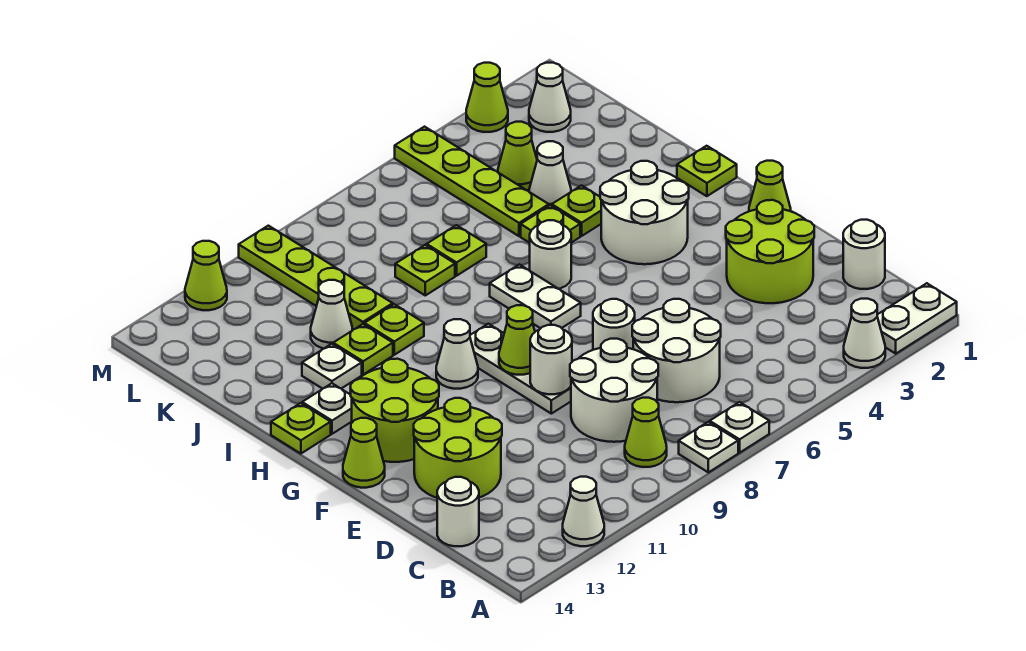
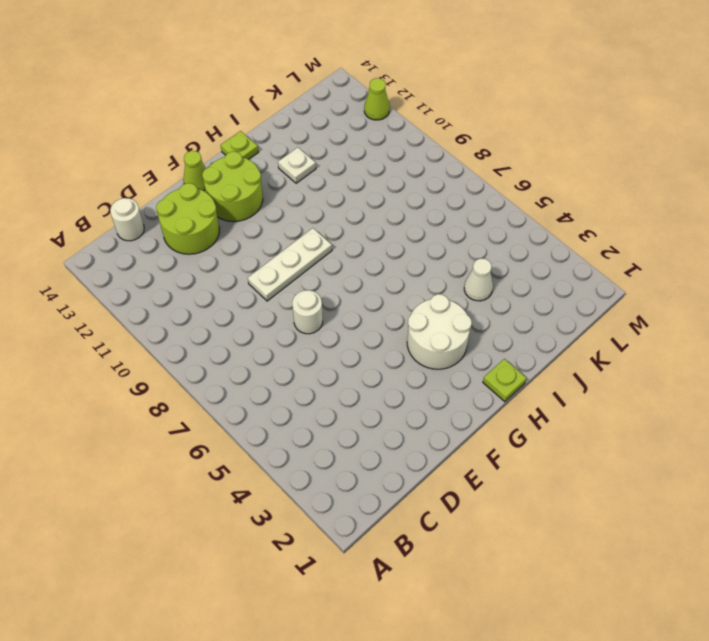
none -> white 1x2 plate [877,283,957,354]
none -> white 1x1 cone [844,299,885,368]
none -> white 1x1 plate [710,402,769,453]
none -> white 1x1 plate [679,422,738,472]

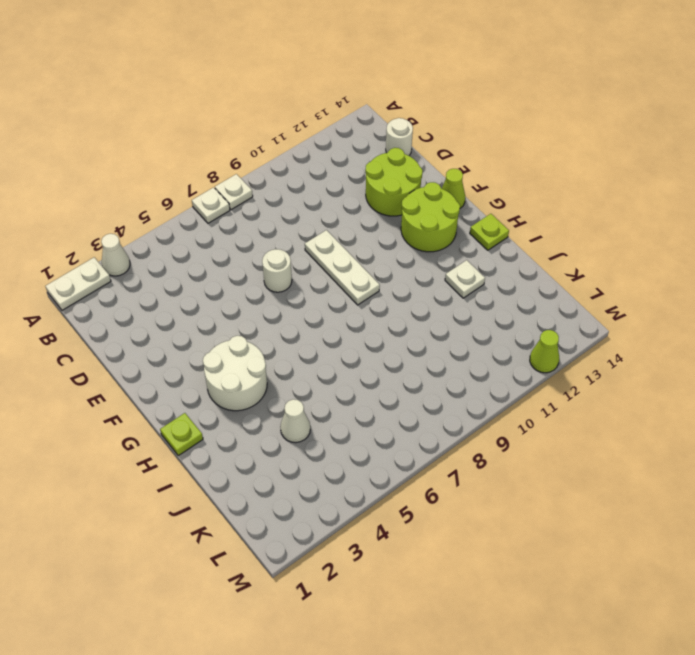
none -> white 1x1 cone [563,477,604,546]
none -> lime 1x1 cone [625,398,667,467]
none -> white 1x1 round brick [843,220,885,289]
none -> white 2x2 round brick [632,299,721,402]

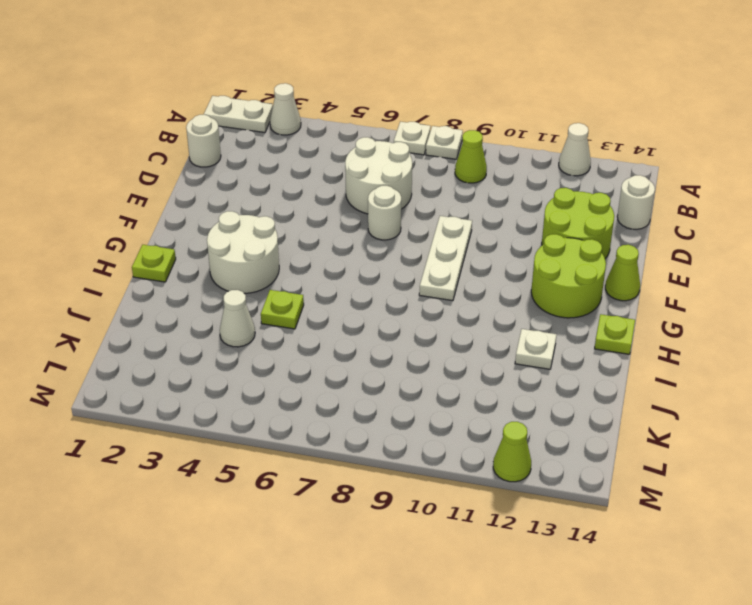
none -> white 2x2 round brick [570,339,658,442]
none -> lime 2x2 round brick [726,200,814,303]
none -> lime 1x1 cone [749,161,791,211]
none -> white 1x2 plate [490,264,581,328]

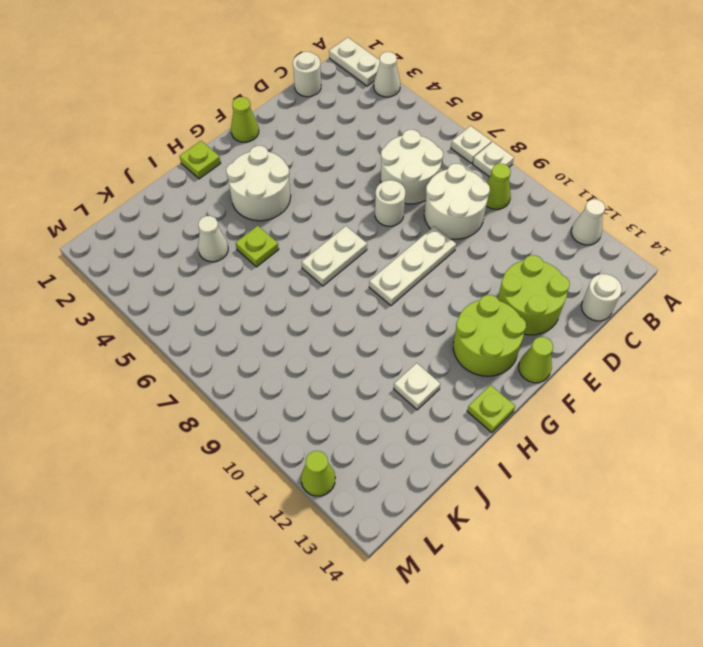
none -> lime 2x2 round brick [726,200,814,303]
none -> white 1x1 cone [436,319,478,389]
none -> white 1x1 round brick [530,220,571,289]
none -> white 1x1 plate [302,383,352,434]

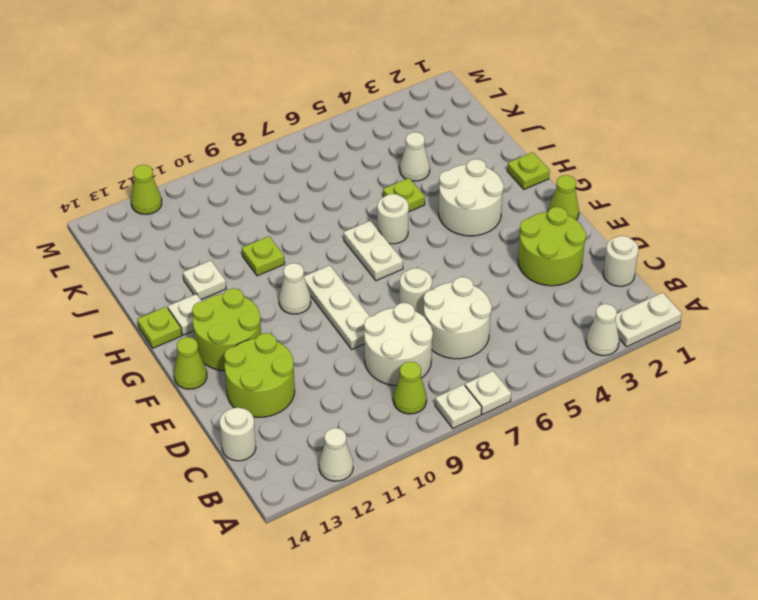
none -> lime 1x1 plate [552,185,601,236]
none -> lime 1x1 plate [333,324,393,375]
none -> lime 1x4 plate [395,127,549,236]
none -> lime 1x1 plate [427,225,486,276]

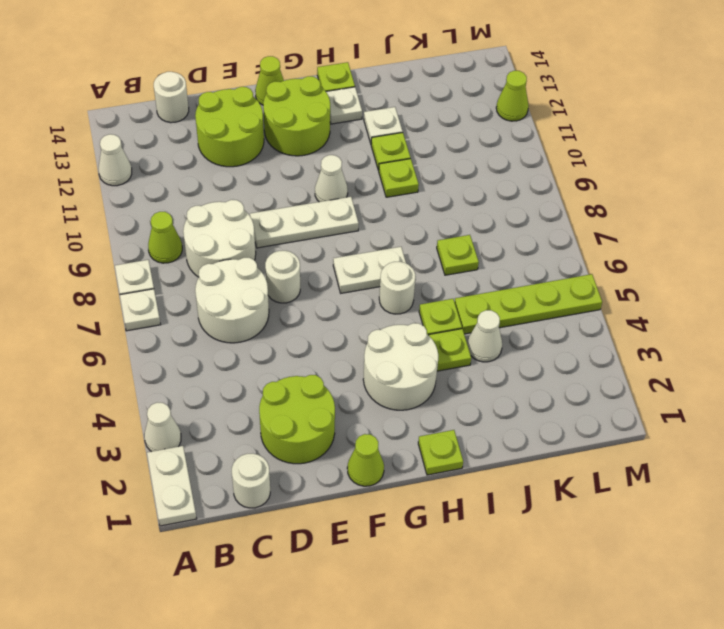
none -> lime 1x1 plate [395,245,455,295]
none -> lime 1x4 plate [239,226,393,329]
none -> white 1x1 cone [311,280,352,349]
none -> lime 1x1 cone [498,122,537,190]

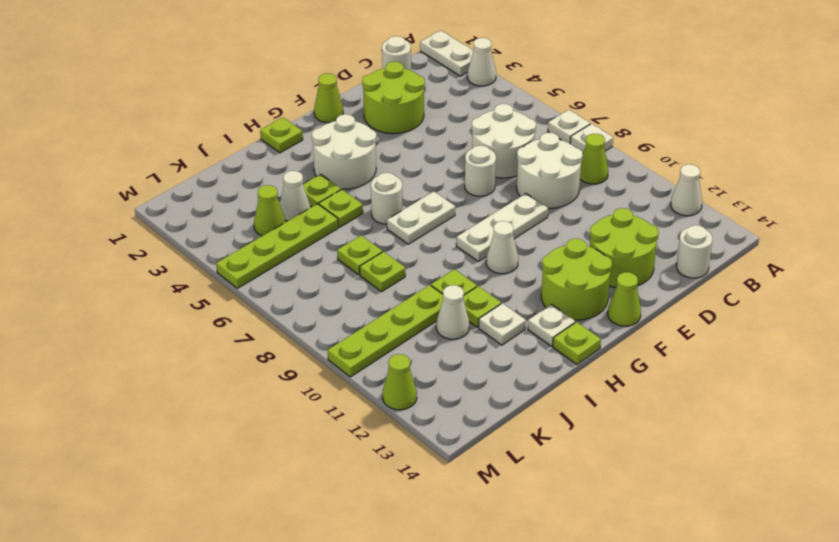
none -> white 1x1 cone [529,63,571,132]
none -> lime 1x1 cone [466,63,508,132]
none -> white 1x1 round brick [530,325,572,394]
none -> lime 1x1 cone [499,305,535,375]

